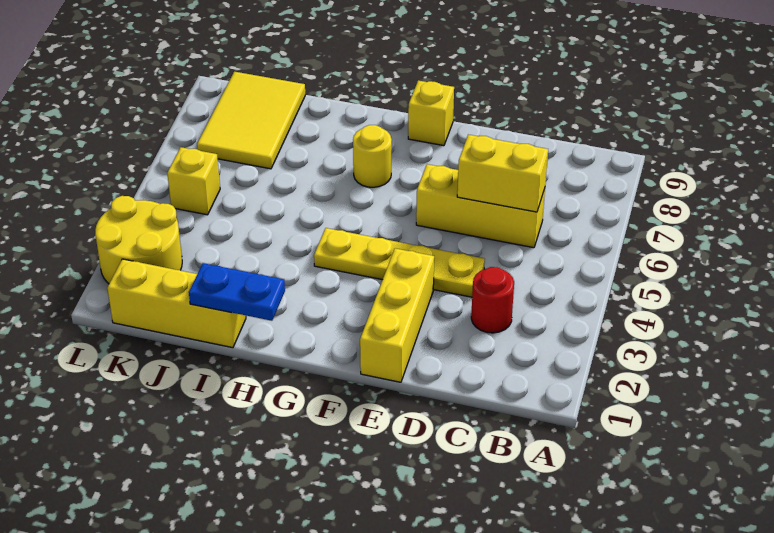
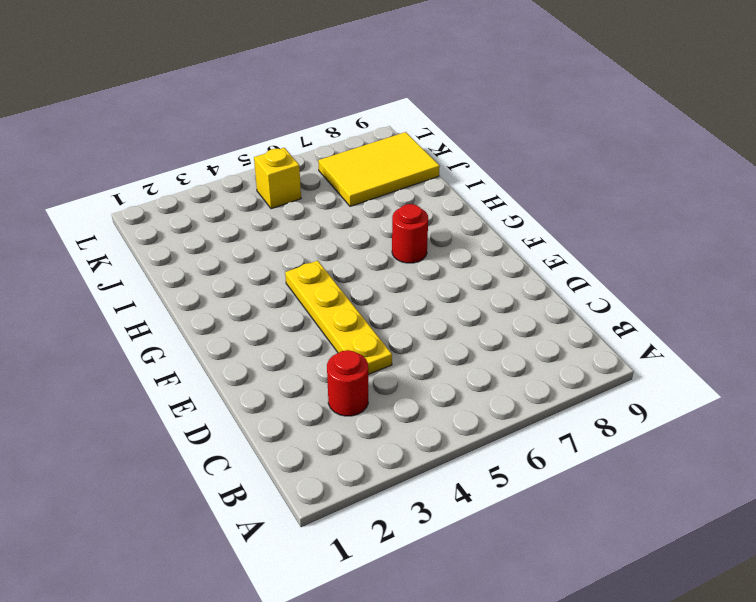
red 1x1 round brick [392,204,428,263] -> yellow 1x1 round brick [353,125,392,187]
none -> yellow 1x3 brick [416,164,545,248]
none -> yellow 1x3 brick [360,248,434,382]
none -> yellow 1x1 brick [408,80,454,146]

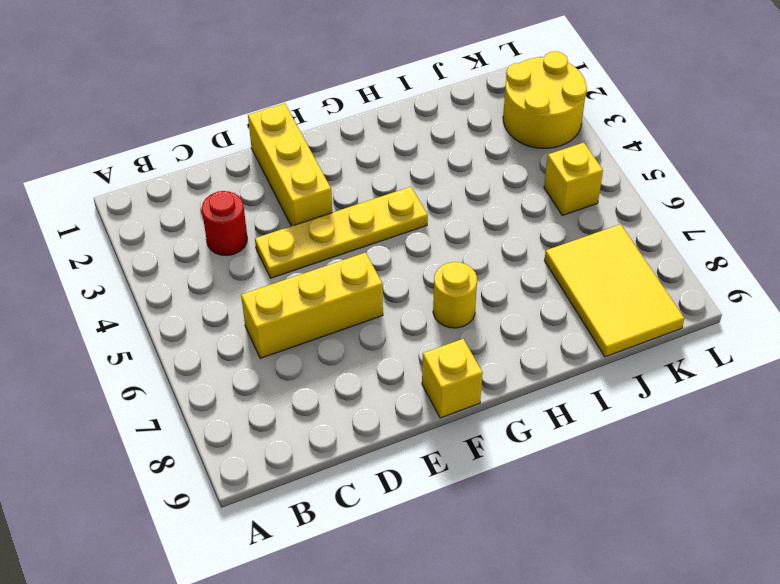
none -> yellow 1x3 brick [107,259,246,348]
none -> yellow 1x2 brick [457,135,548,212]
none -> blue 1x2 plate [189,263,285,321]

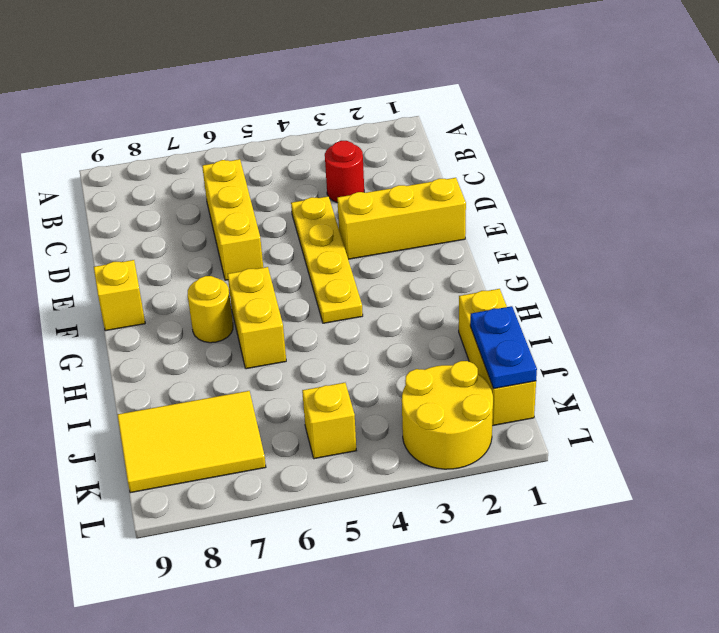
yellow 1x2 brick [228,267,286,369] -> yellow 1x2 brick moved to [457,135,548,212]
blue 1x2 plate [470,306,537,389] -> blue 1x2 plate moved to [189,263,285,321]

